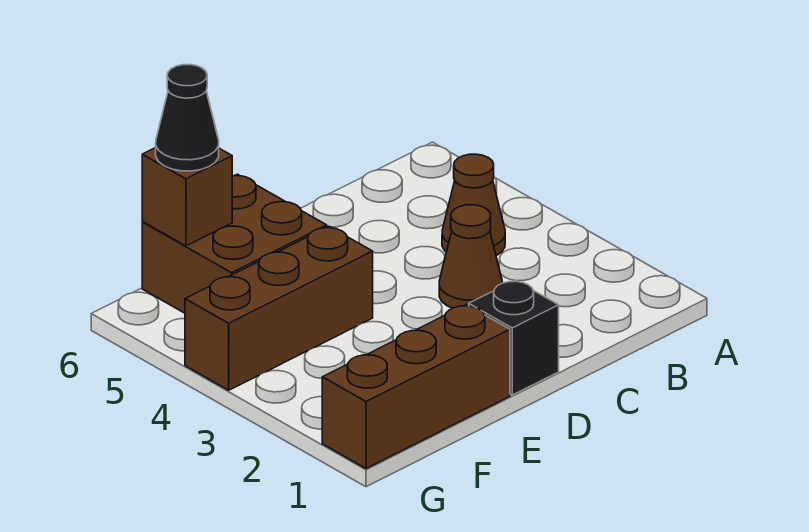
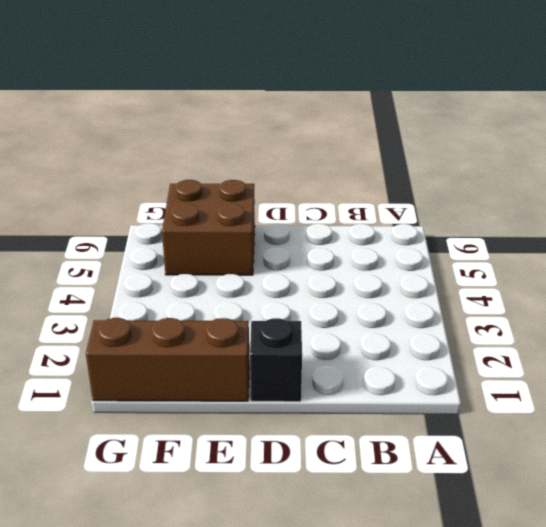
none -> brown 1x1 cone [442,154,505,256]
none -> brown 1x1 cone [439,205,502,308]

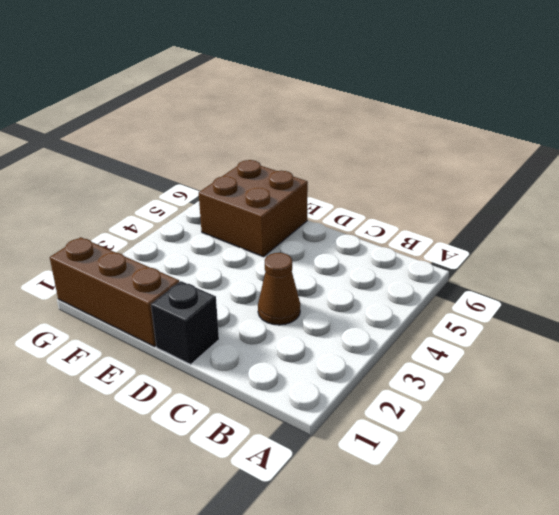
none -> brown 1x1 cone [442,154,505,256]
none -> brown 1x3 brick [185,227,373,390]

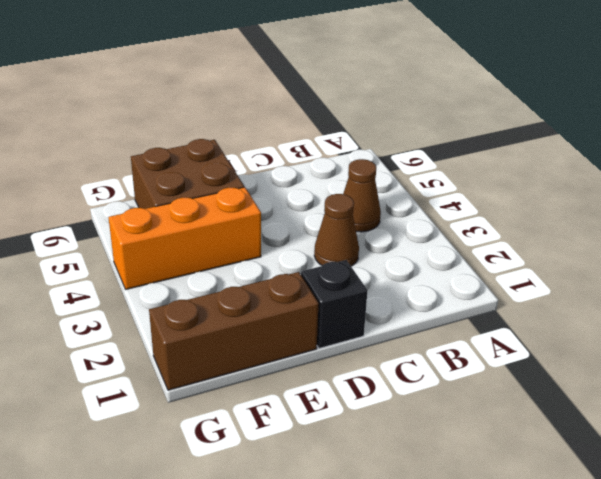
orange 1x3 brick [109,187,261,289] -> brown 1x3 brick [185,227,373,390]
none -> brown 1x1 brick [142,148,232,246]
none -> black 1x1 cone [156,65,219,171]

